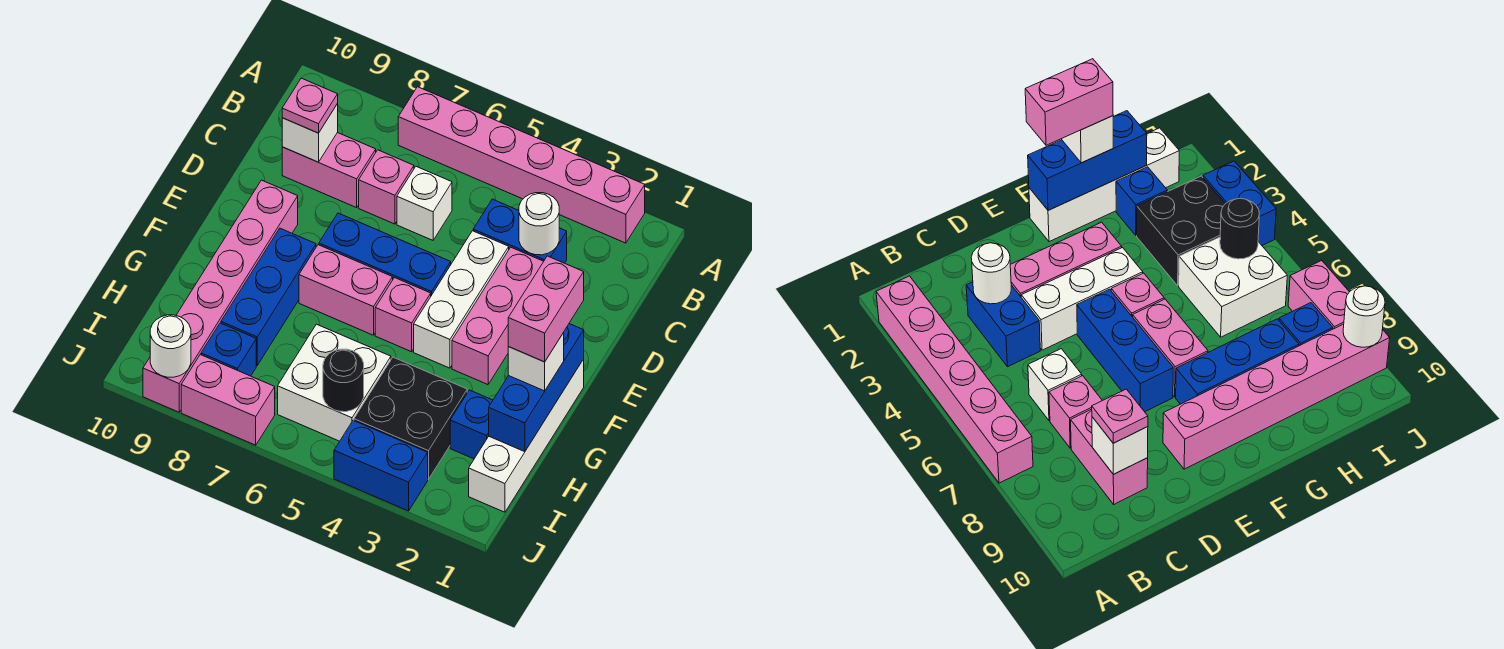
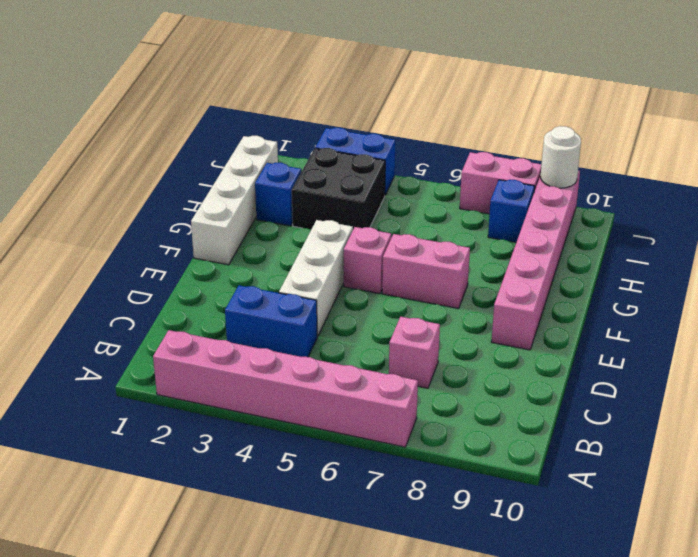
none -> white 1x1 brick [397,167,452,240]
none -> pink 1x2 brick [282,133,376,208]
none -> pink 1x3 brick [452,247,544,385]

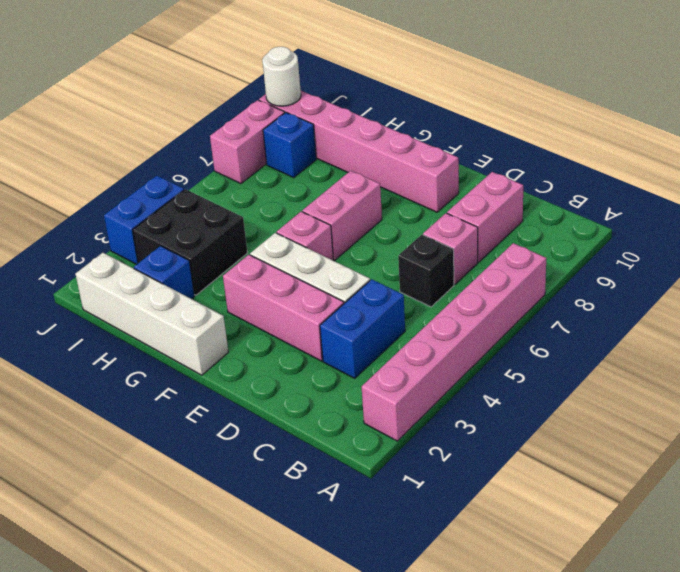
black 1x1 brick [398,235,454,307] -> white 1x1 brick [397,167,452,240]
none -> blue 1x3 brick [319,213,451,296]
none -> blue 1x3 brick [221,228,316,365]
none -> white 2x2 brick [278,324,391,441]

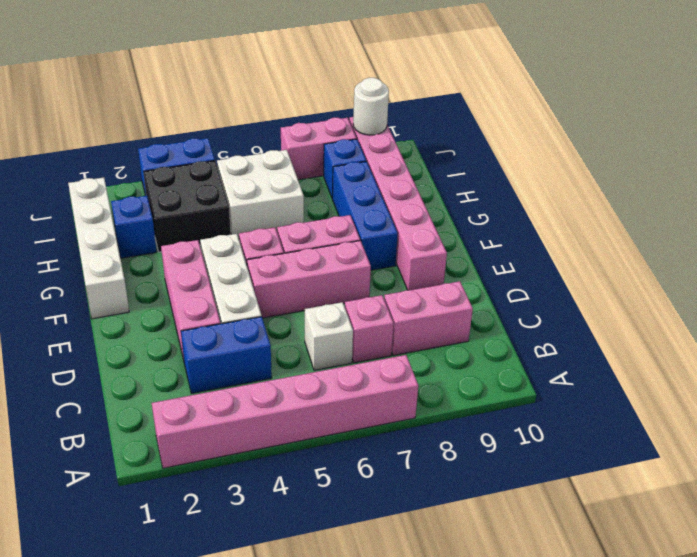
pink 1x3 brick [247,241,371,318] -> blue 1x3 brick [319,213,451,296]
none -> white 1x1 round brick [519,193,559,255]
none -> white 1x1 brick [282,104,338,162]
none -> blue 1x3 brick [489,324,584,452]

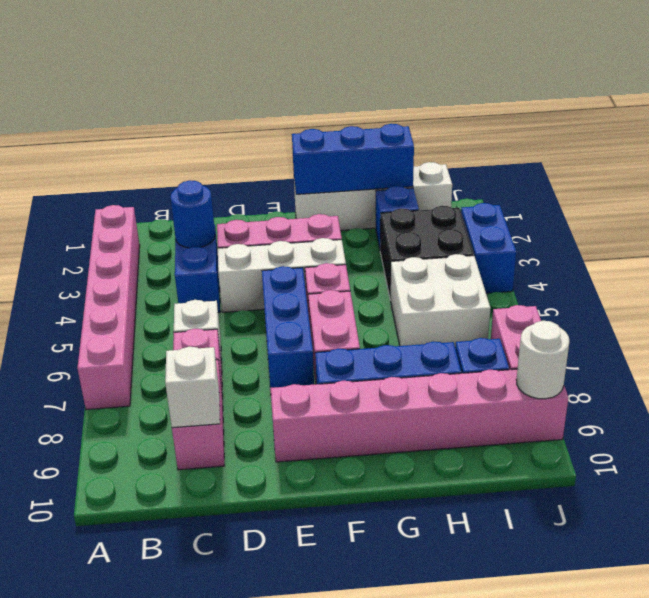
blue 1x1 round brick [170,180,215,248] -> white 1x1 round brick [519,193,559,255]
none -> black 1x1 round brick [323,349,364,412]
none -> pink 1x1 plate [282,78,338,133]
none -> white 1x1 brick [508,333,564,391]

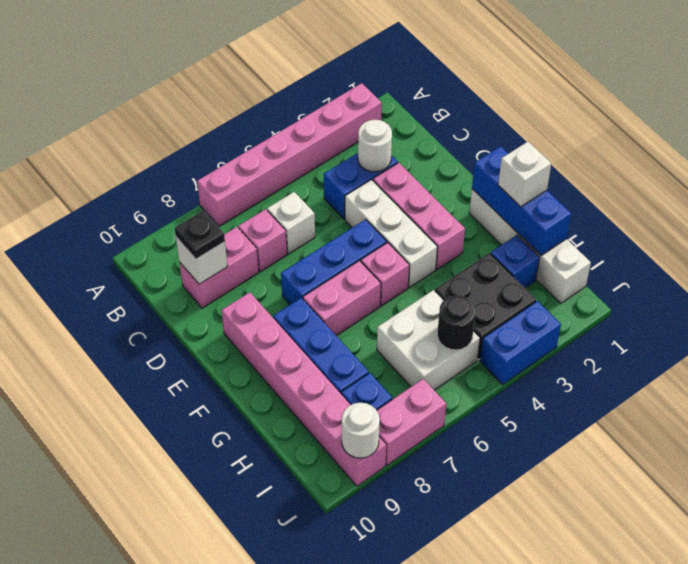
black 1x1 plate [175,211,225,259] -> pink 1x1 plate [282,78,338,133]
none -> pink 1x2 brick [508,256,584,362]

